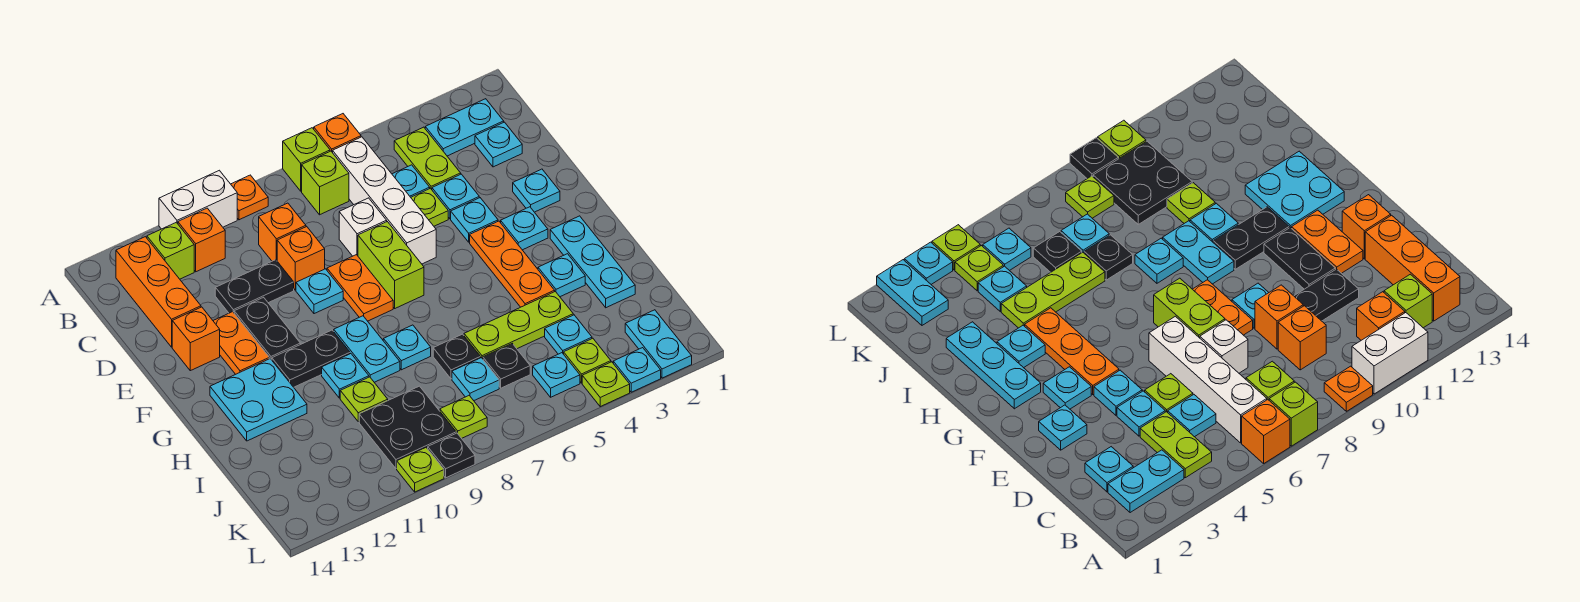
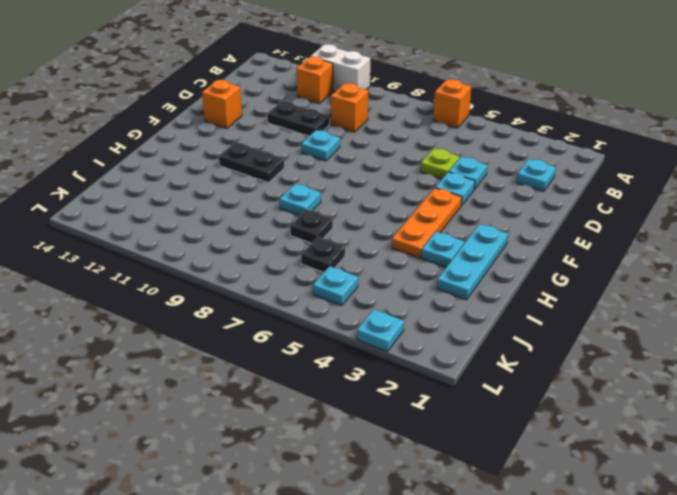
none -> lime 1x1 brick [283,128,330,191]
none -> orange 1x1 plate [231,175,268,220]
none -> cyan 1x2 plate [425,99,504,156]
none -> lime 1x2 plate [394,127,461,190]

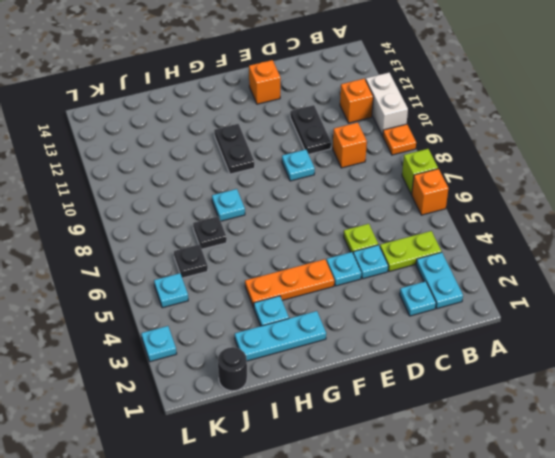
black 1x1 round brick [218,347,247,391] -> none
none -> white 1x4 brick [333,137,436,264]
none -> lime 1x1 brick [302,151,349,215]
none -> lime 1x1 brick [147,222,194,279]
none -> orange 1x3 brick [116,237,201,347]

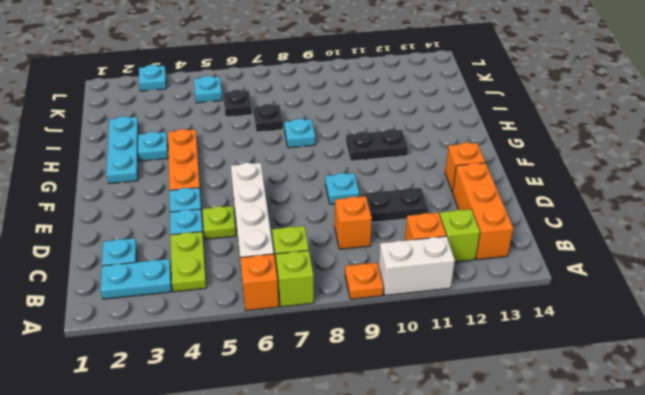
none -> cyan 1x1 plate [392,165,430,197]
none -> white 1x1 brick [339,198,387,256]
none -> orange 1x1 brick [277,227,325,290]
none -> cyan 1x1 plate [513,169,560,212]

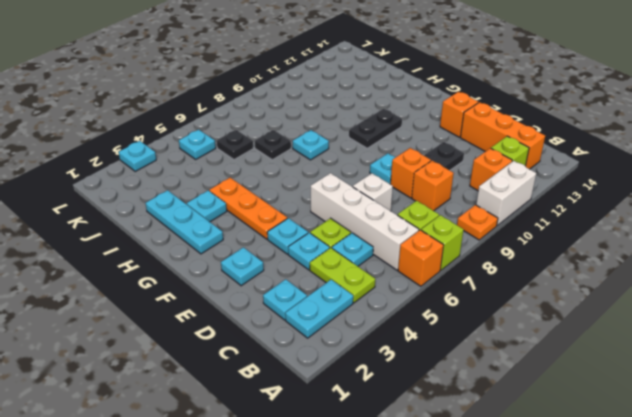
none -> lime 1x2 brick [358,222,424,308]
none -> orange 1x2 plate [327,255,393,321]
none -> black 1x2 plate [234,297,300,360]
none -> orange 1x2 plate [213,312,269,374]

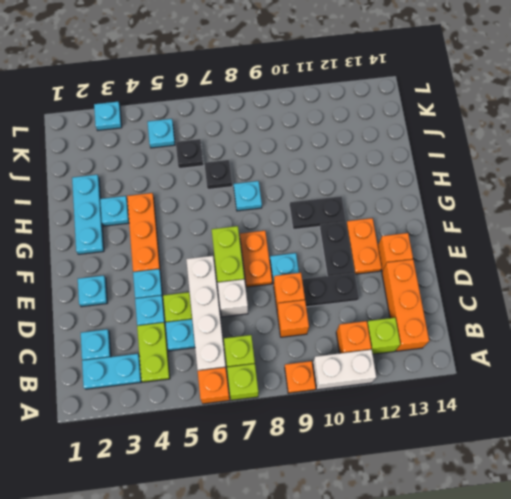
none -> cyan 1x1 plate [501,207,548,250]
none -> cyan 1x2 plate [334,316,400,382]
none -> cyan 2x2 plate [210,359,307,441]
none -> cyan 1x1 plate [322,354,369,398]

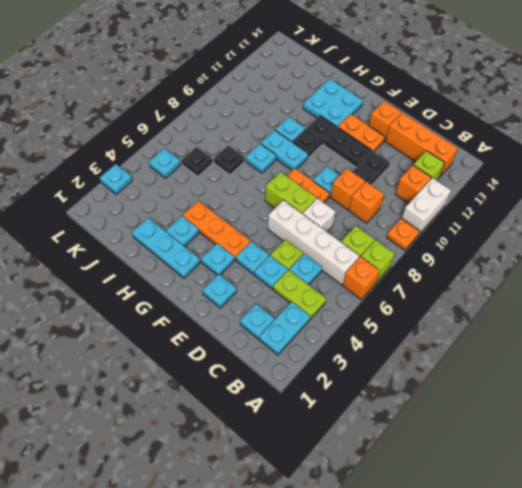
none -> lime 1x3 plate [464,292,573,359]
none -> lime 1x1 plate [340,377,388,422]
none -> cyan 1x1 plate [545,315,592,354]
none -> cyan 1x1 plate [452,358,499,401]

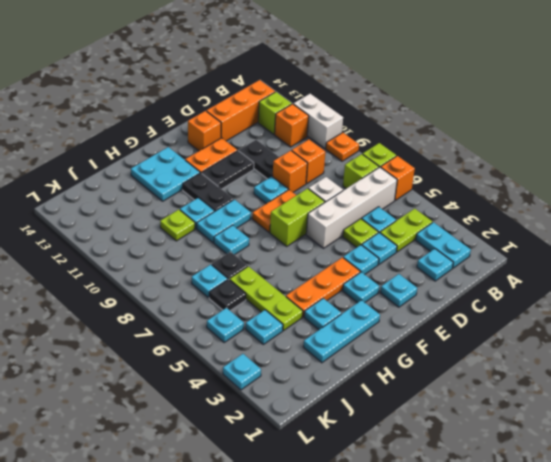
none -> black 2x2 plate [359,386,456,469]
none -> cyan 1x2 plate [625,310,692,378]
none -> lime 1x1 plate [564,338,611,383]
none -> lime 1x1 plate [440,396,487,438]

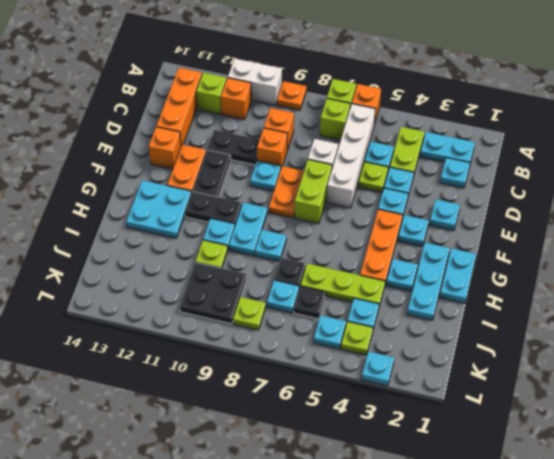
cyan 1x2 plate [440,248,476,303] -> cyan 1x2 plate moved to [625,310,692,378]
none -> lime 1x1 plate [582,362,630,407]
none -> black 1x1 plate [428,433,475,478]
none -> lime 1x1 plate [397,448,444,492]

